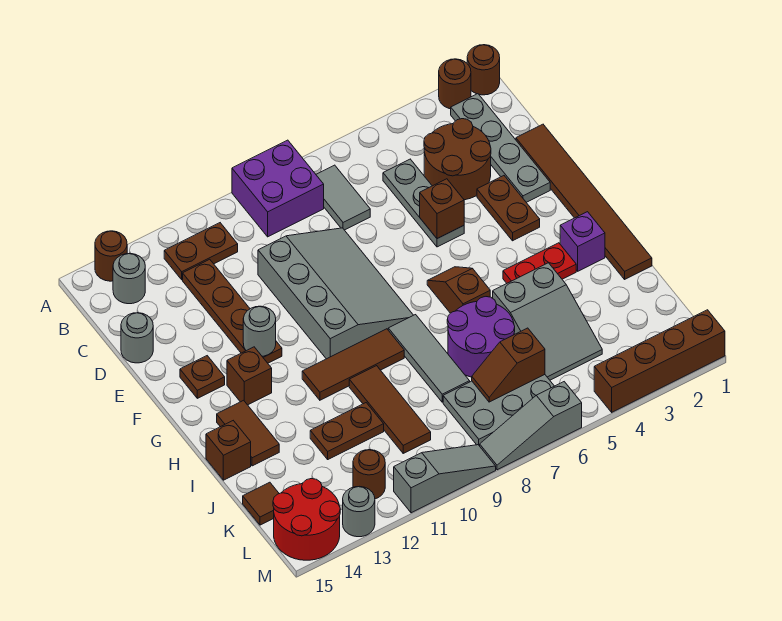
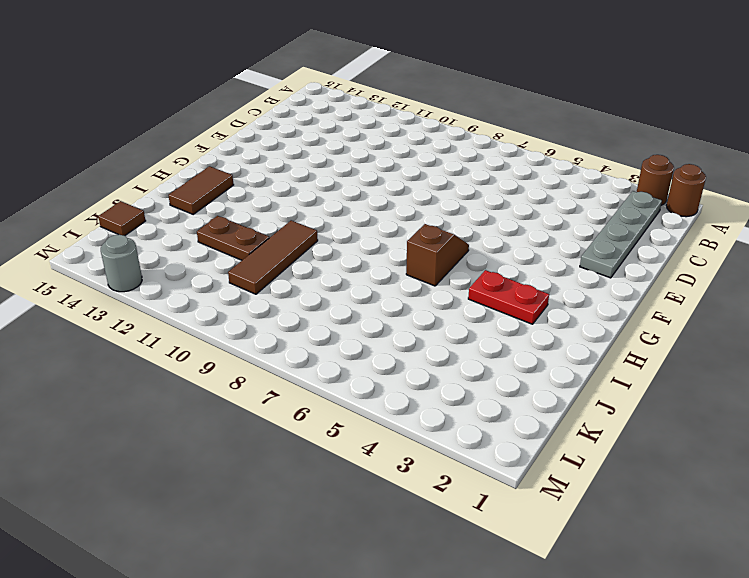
none -> purple 2x2 brick [232,140,324,237]
none -> brown 1x1 round brick [95,231,127,281]
none -> grey 1x2 tile [316,165,370,230]
none -> brown 1x2 plate [164,223,238,280]

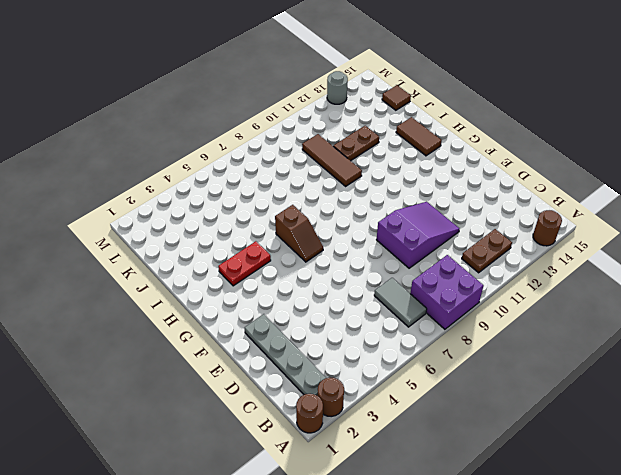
purple 2x3 slope [377,202,460,268] -> grey 3x4 slope [258,228,413,359]
none -> grey 1x1 round brick [113,253,145,304]
none -> brown 2x2 round brick [424,119,491,200]
none -> grey 1x3 plate [383,159,464,247]
none -> brown 1x4 plate [183,259,282,363]

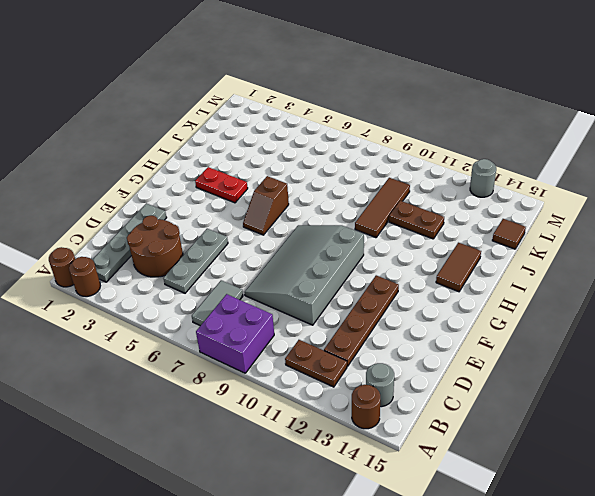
none -> brown 1x6 tile [516,124,652,279]
none -> grey 1x1 round brick [121,313,153,363]
none -> brown 1x2 plate [477,176,540,241]
none -> brown 1x1 plate [180,356,225,398]

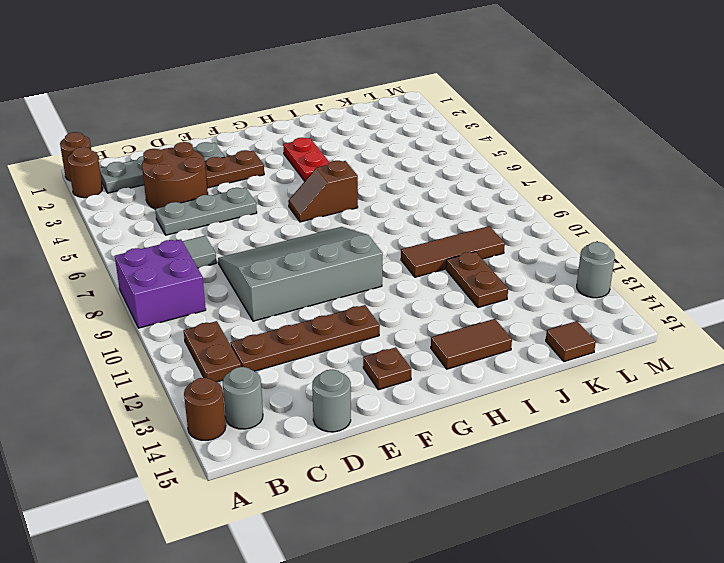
none -> brown 1x6 tile [516,124,652,279]
none -> brown 1x1 brick [227,347,272,405]
none -> purple 1x1 brick [560,212,605,271]
none -> grey 1x3 tile [388,315,470,402]

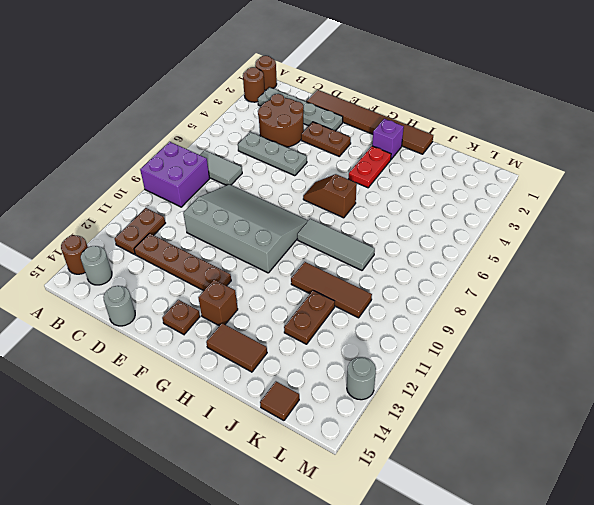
none -> brown 1x3 tile [302,329,404,400]
none -> grey 2x3 slope [493,263,602,380]
none -> purple 2x2 round brick [447,297,515,377]
none -> brown 1x1 brick [206,421,251,480]

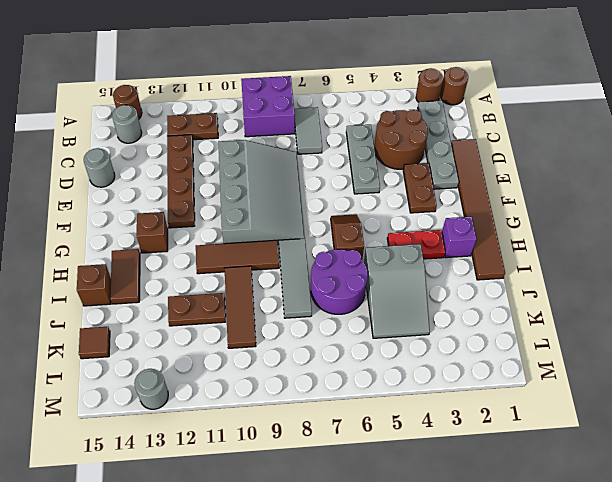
none -> brown 1x1 plate [180,356,225,398]
none -> grey 2x3 plate [443,375,554,446]
none -> brown 1x1 round brick [353,450,385,499]
none -> red 2x2 round brick [273,479,340,560]

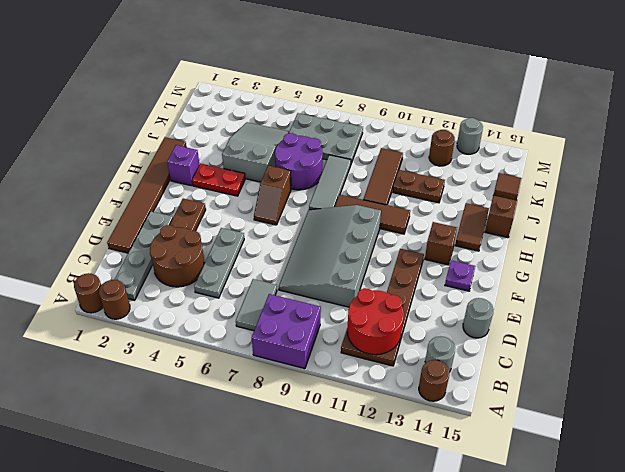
red 2x2 round brick [347,288,404,355] -> red 2x2 round brick moved to [273,479,340,560]
purple 1x1 plate [445,260,475,291] -> brown 1x1 plate [180,356,225,398]
none -> brown 1x4 brick [594,310,725,412]
none -> grey 1x3 slope [480,382,582,470]
none -> grey 1x3 slope [394,445,496,513]
none -> brown 1x1 brick [420,179,464,239]

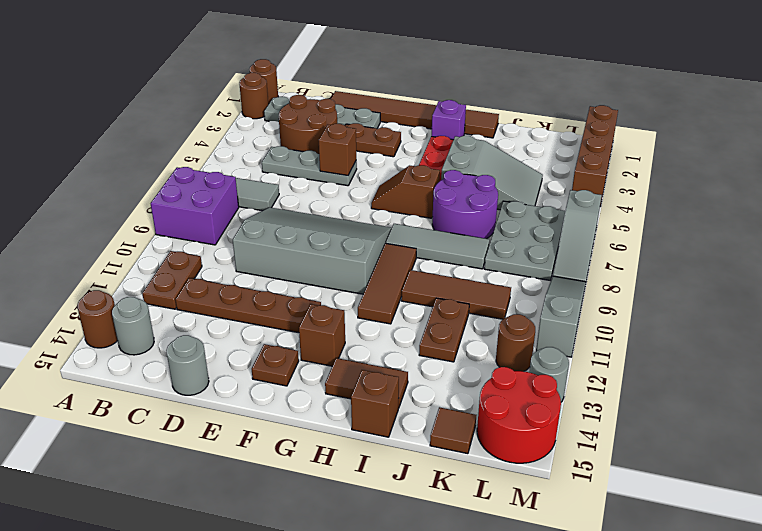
none -> grey 1x1 round brick [243,306,276,356]
none -> brown 1x2 slope [472,328,545,402]

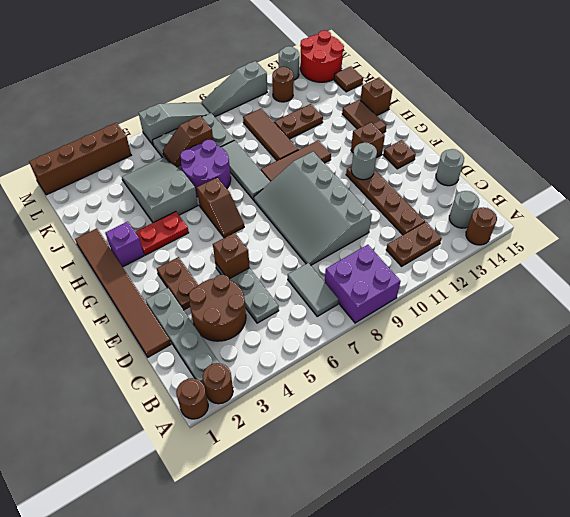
brown 1x2 slope [163,116,213,167] -> brown 1x2 slope turned to [472,328,545,402]

